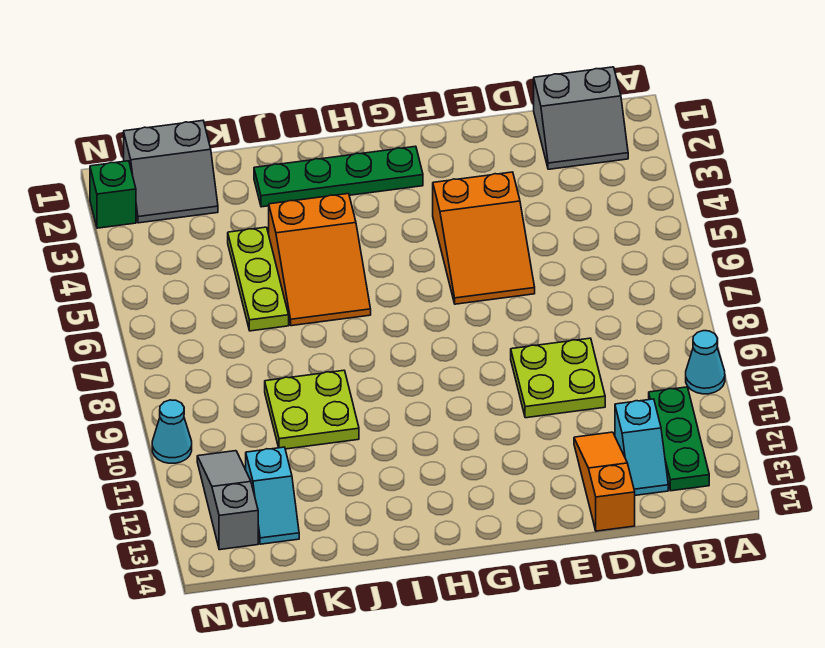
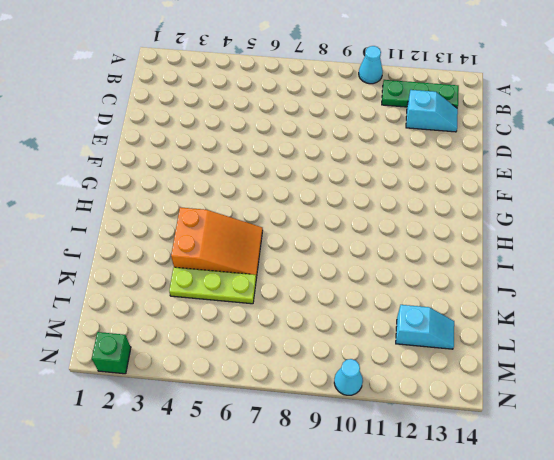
none -> grey 2x2 slope [534,67,628,169]
none -> lime 2x2 plate [511,338,605,418]
none -> orange 1x3 slope [574,432,635,531]

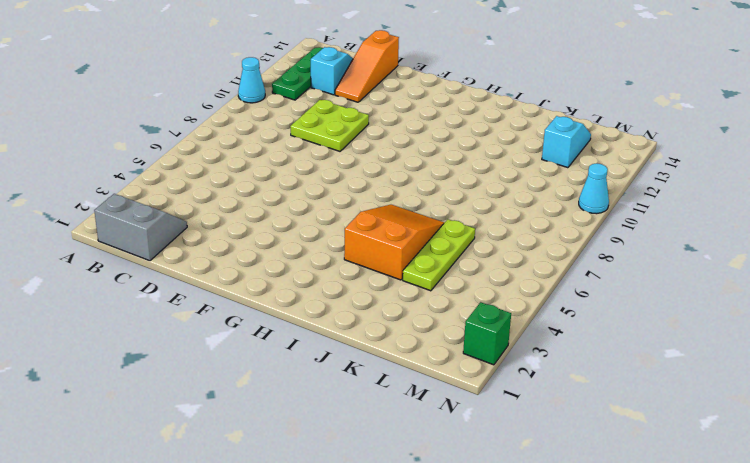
none -> orange 2x3 slope [433,172,535,304]
none -> green 1x4 plate [254,146,423,207]
none -> lime 2x2 plate [265,370,359,449]

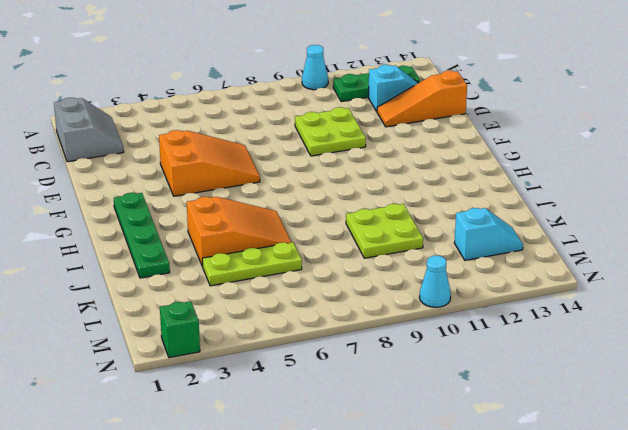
none -> grey 2x2 slope [124,121,218,223]
none -> grey 1x3 slope [197,451,258,550]

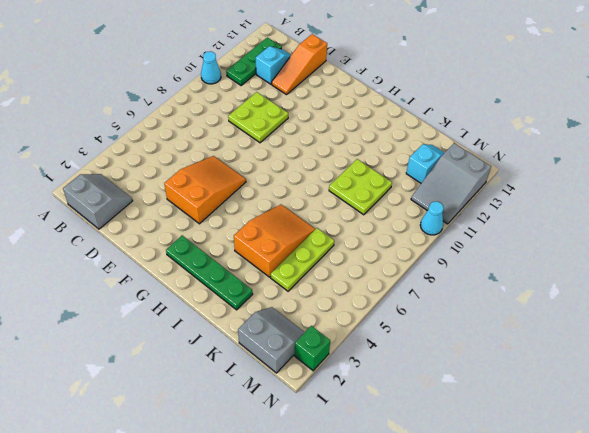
grey 2x3 slope [411,143,491,224] -> grey 1x3 slope [197,451,258,550]

